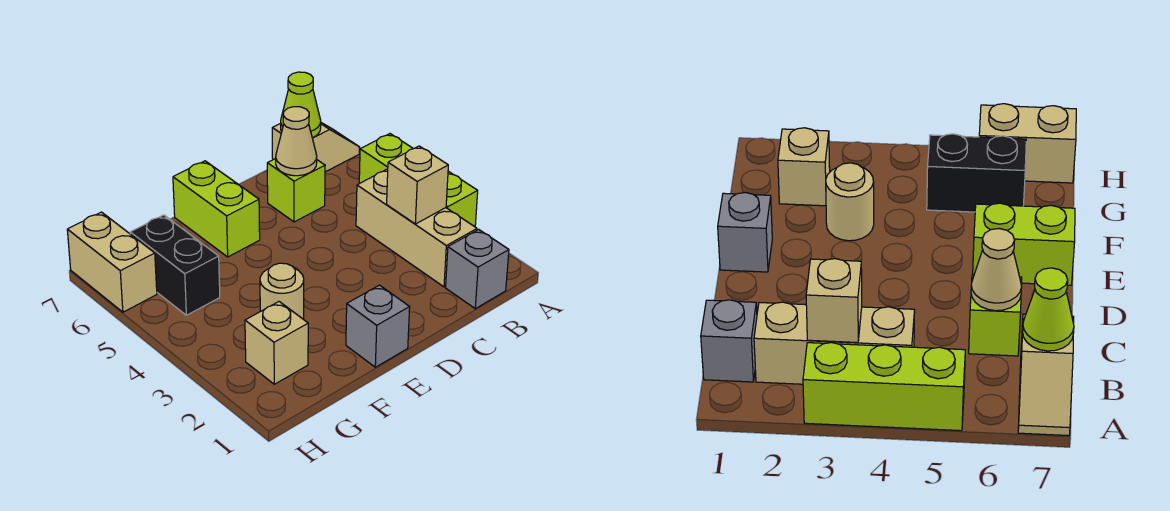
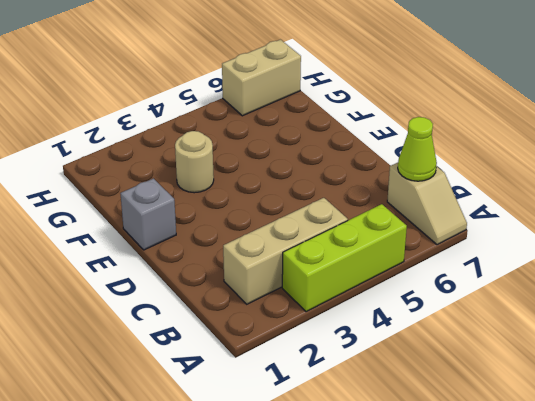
none -> grey 1x1 brick [446,229,509,309]
none -> lime 1x1 brick [267,158,325,222]
none -> lime 1x2 brick [173,161,260,257]

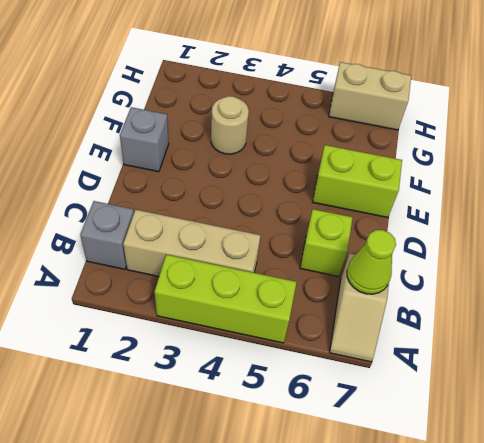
none -> tan 1x1 brick [245,302,308,384]
none -> black 1x2 brick [130,215,220,315]
none -> tan 1x1 brick [387,146,448,224]

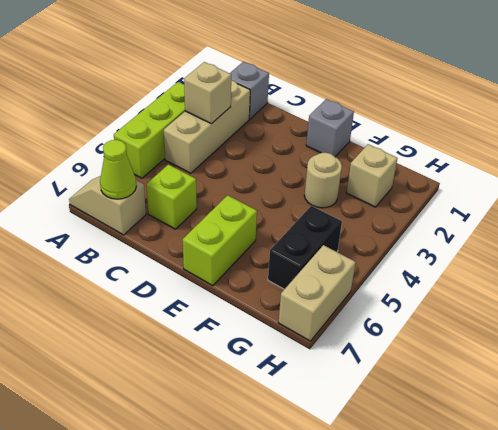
none -> tan 1x1 cone [276,107,317,176]

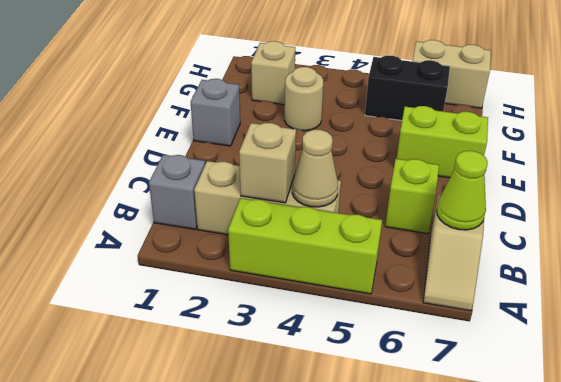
tan 1x1 cone [292,130,338,207] -> tan 1x1 cone moved to [276,107,317,176]

